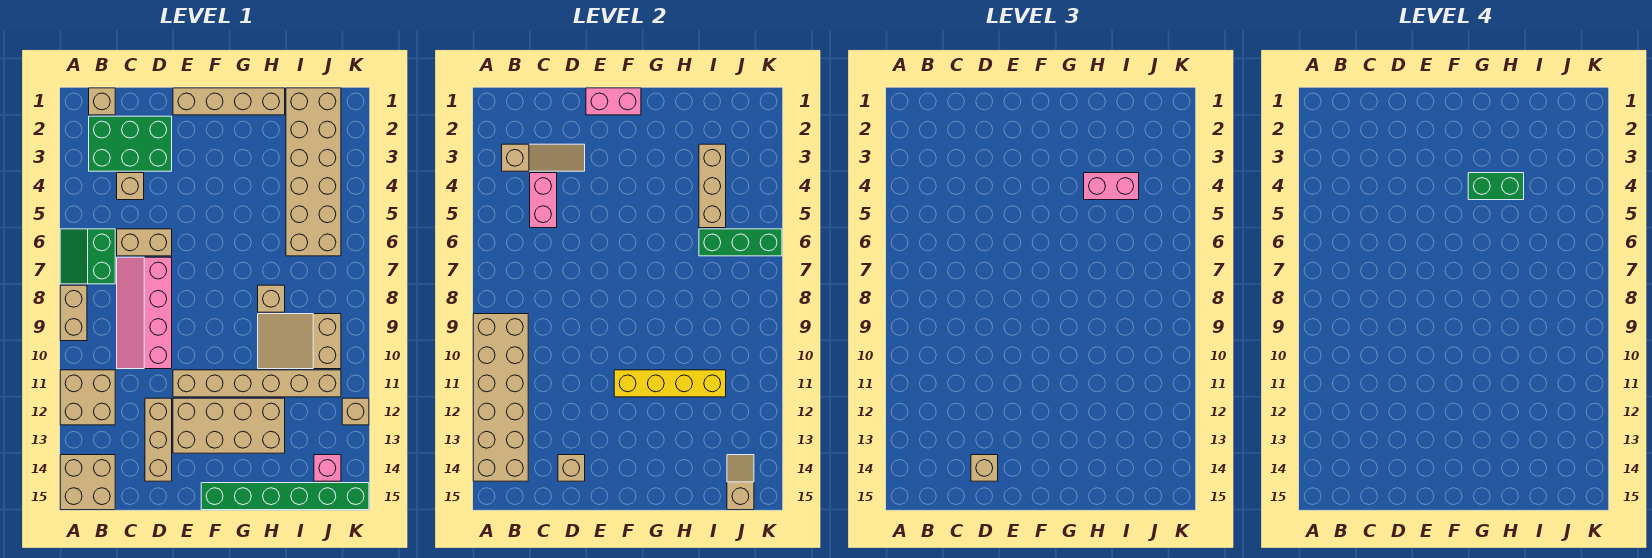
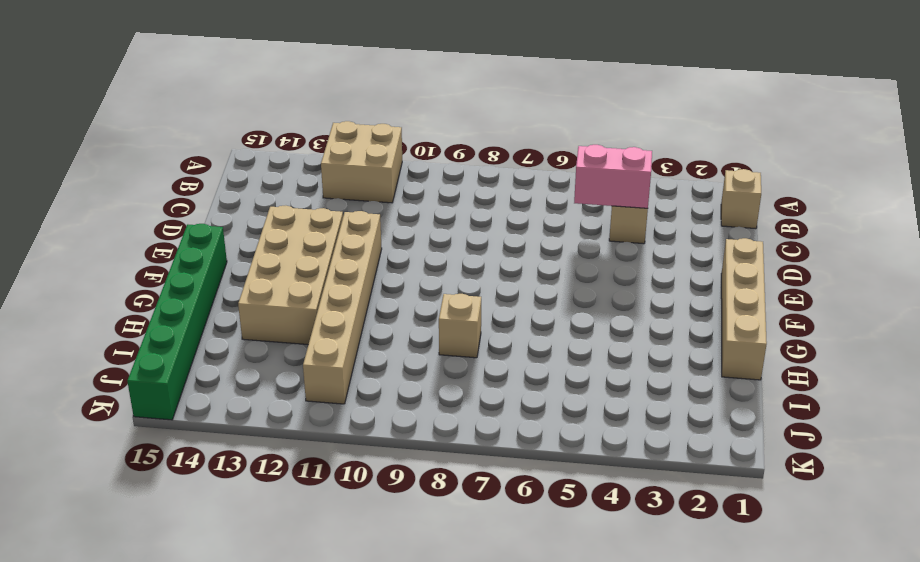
none -> green 2x2 slope [60,229,115,284]
none -> tan 1x2 brick [60,285,87,341]
none -> tan 2x2 brick [60,455,115,510]
none -> green 2x3 brick [89,116,172,171]

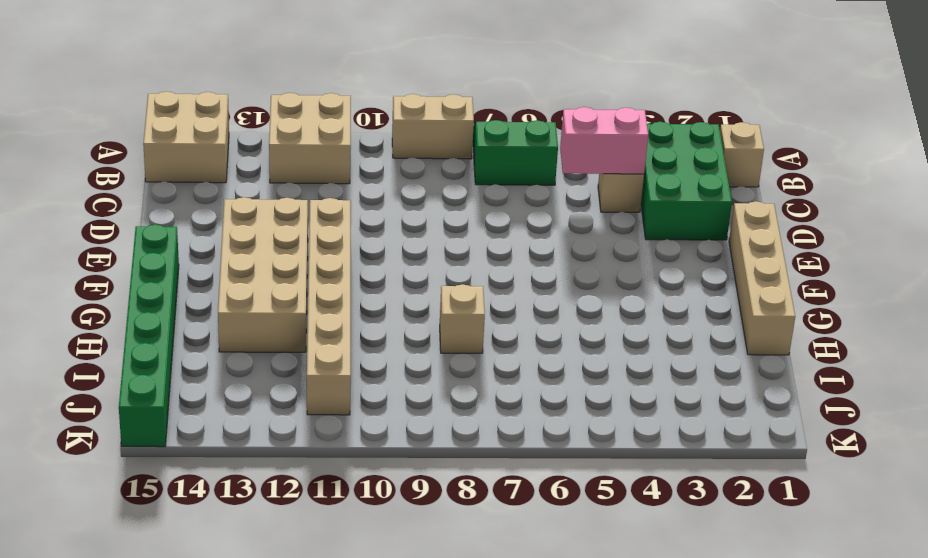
none -> tan 1x2 brick [117,229,172,256]
none -> pink 2x4 slope [117,257,172,369]
none -> tan 1x3 brick [145,398,172,481]
none -> tan 2x3 slope [258,314,341,369]

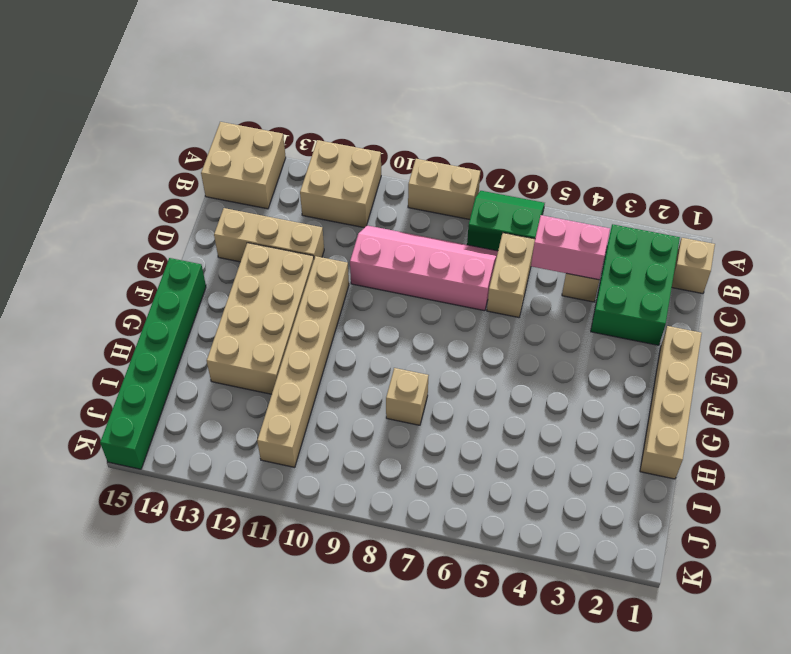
none -> tan 2x3 slope [258,314,341,369]
none -> tan 2x6 brick [286,88,341,256]
none -> pink 1x1 brick [314,455,341,481]
none -> tan 1x1 brick [342,398,369,425]

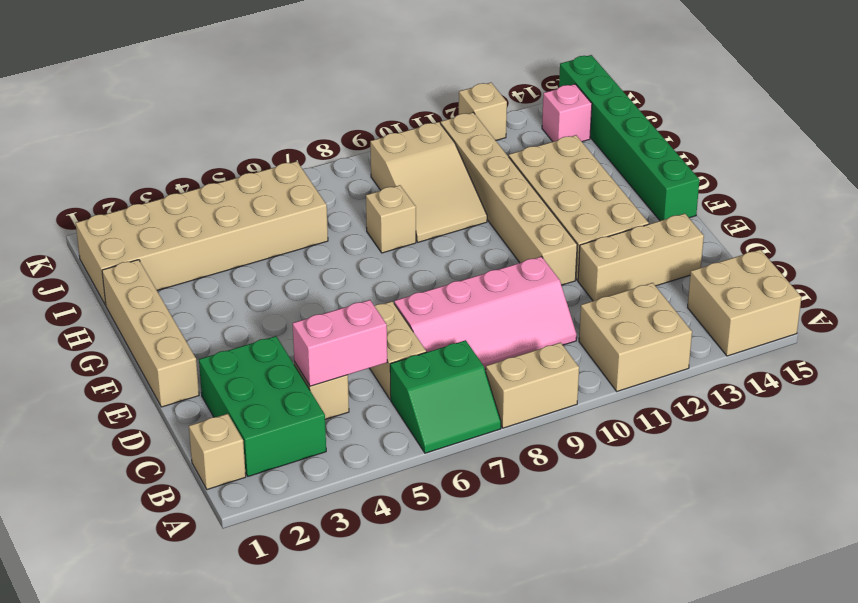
none -> tan 2x6 brick [473,314,528,481]
none -> tan 1x3 slope [502,144,585,171]
none -> tan 1x1 brick [558,455,585,481]
none -> pink 1x2 brick [586,88,641,115]

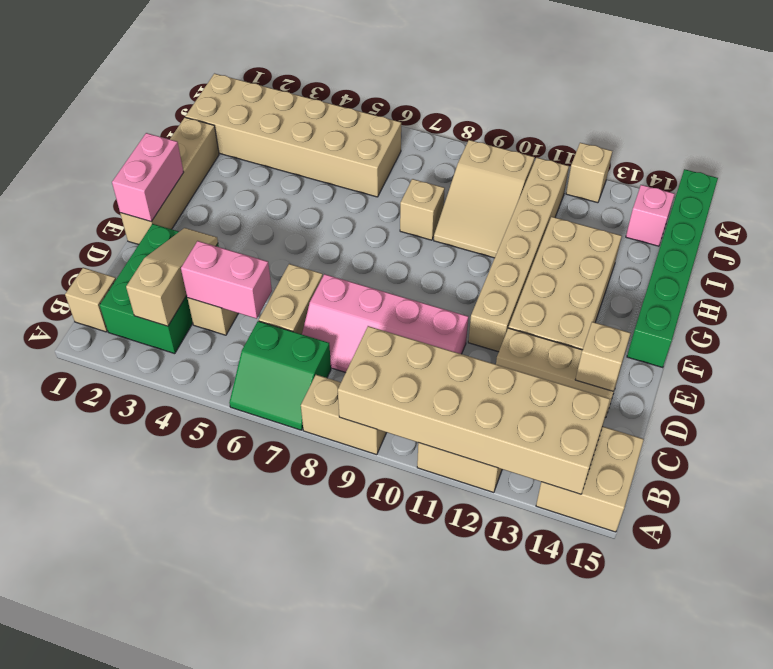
none -> yellow 1x4 brick [614,370,726,397]
none -> tan 1x3 brick [699,144,726,228]
none -> green 1x3 brick [699,229,782,256]
none -> tan 1x2 slope [727,455,754,510]

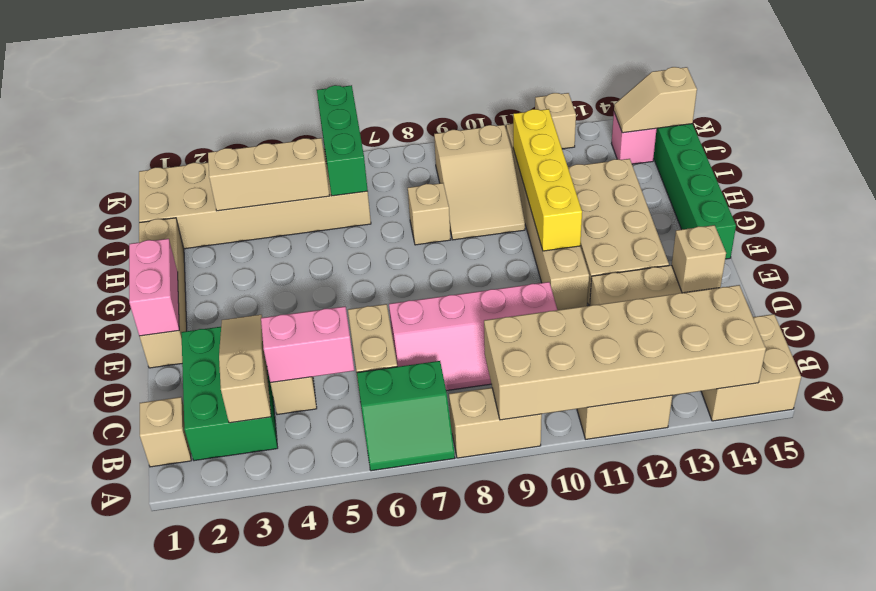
none -> tan 1x1 brick [971,455,998,481]
none -> pink 1x2 brick [1084,173,1139,200]
none -> green 1x2 brick [1468,173,1524,200]

